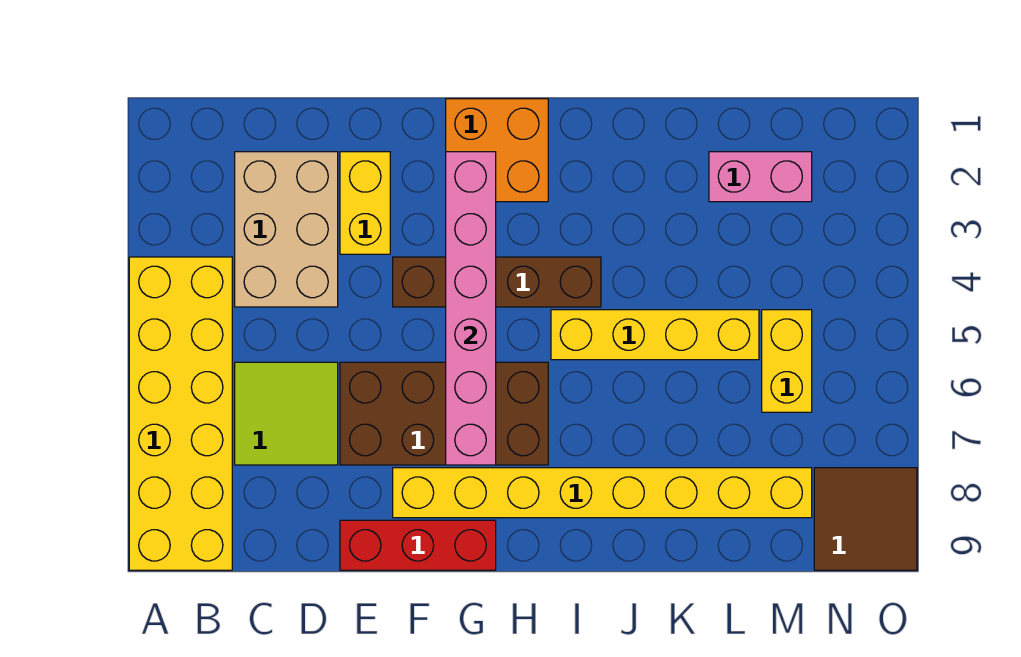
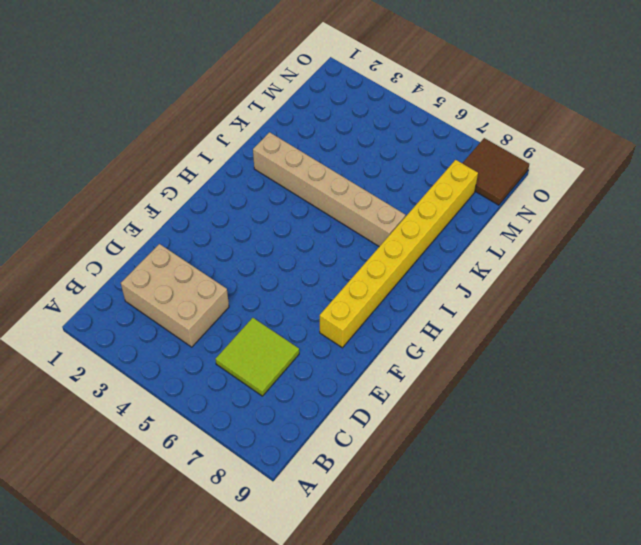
tan 1x6 brick [253,132,406,246] -> yellow 1x4 brick [551,310,759,360]
none -> yellow 2x6 brick [129,257,232,570]
none -> yellow 1x2 brick [340,152,390,254]
none -> brown 2x4 brick [340,362,548,465]

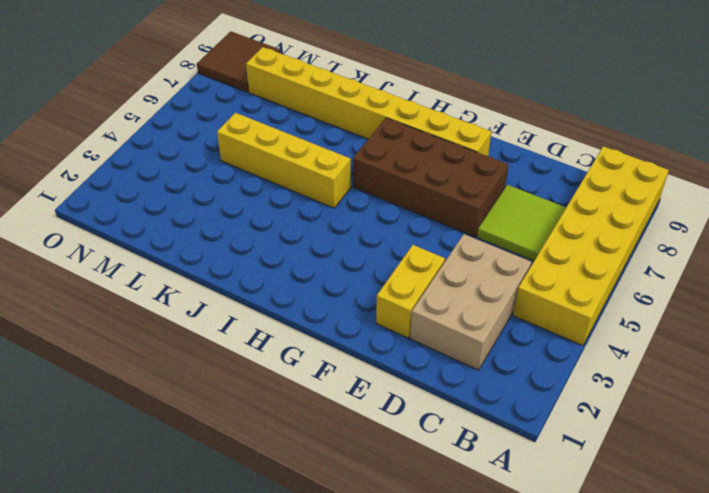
none -> red 1x3 brick [340,520,496,570]
none -> brown 1x4 brick [393,257,601,307]
none -> orange 2x2 brick [446,99,548,202]

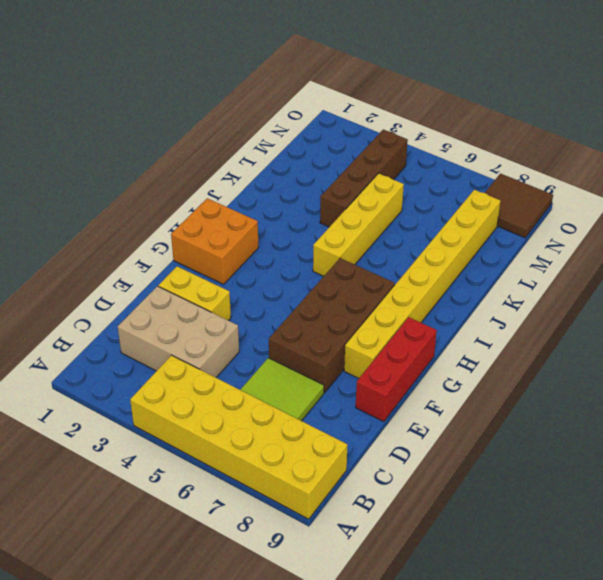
brown 1x4 brick [320,130,408,227] -> brown 1x4 brick moved to [393,257,601,307]
none -> pink 1x2 brick [709,152,812,202]
none -> yellow 1x2 brick [762,310,812,412]
none -> pink 1x6 brick [446,152,496,465]

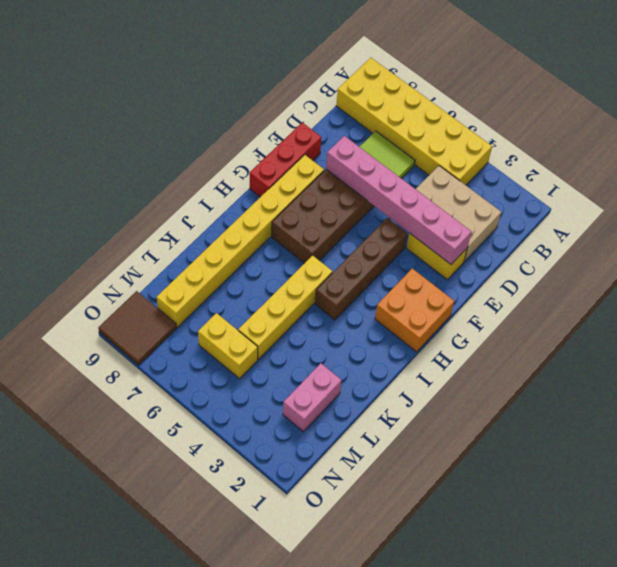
pink 1x6 brick [326,136,472,264] -> pink 1x6 brick moved to [446,152,496,465]

